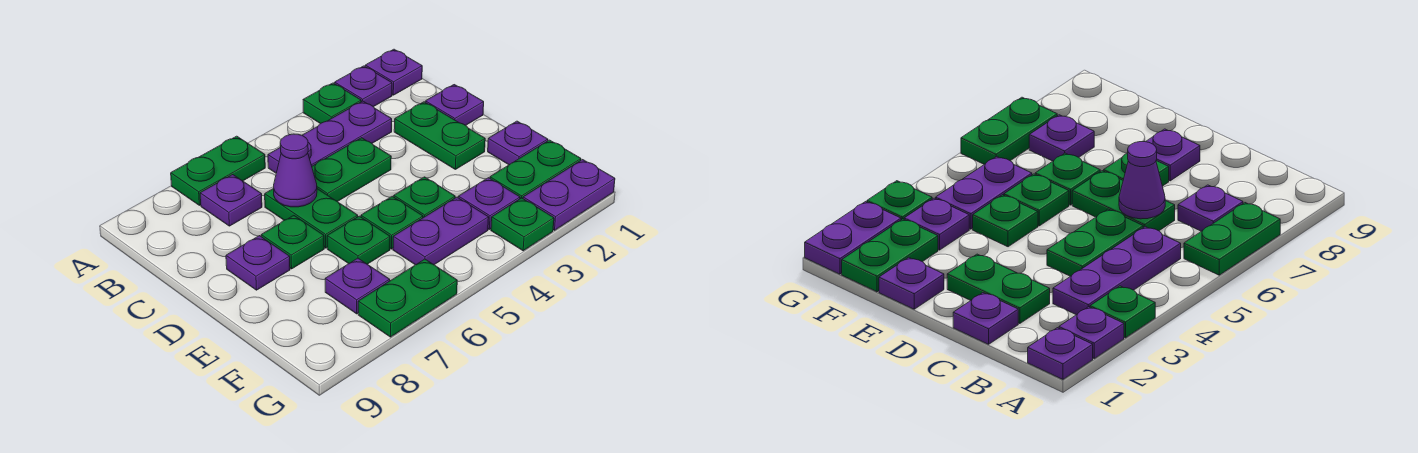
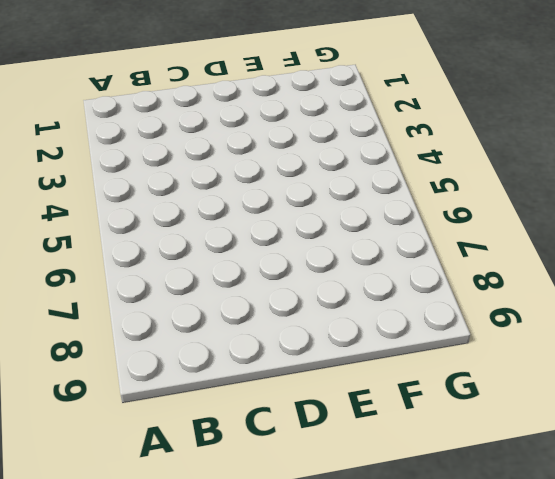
none -> purple 1x1 plate [365,49,422,95]
none -> purple 1x1 plate [335,66,392,107]
none -> green 1x1 plate [303,83,361,124]

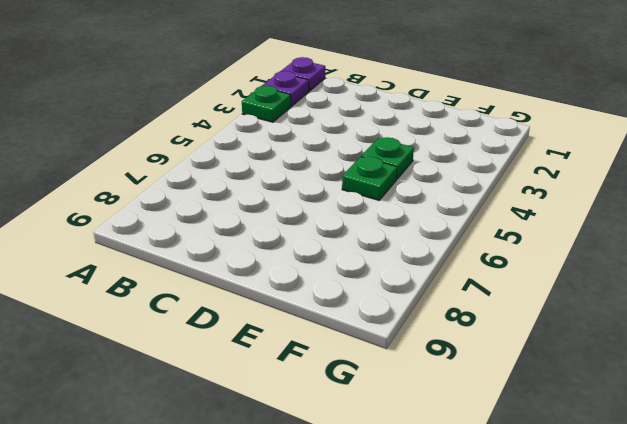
none -> green 1x2 plate [171,136,265,205]
none -> purple 1x3 plate [268,101,392,173]
none -> purple 1x1 plate [200,175,262,226]

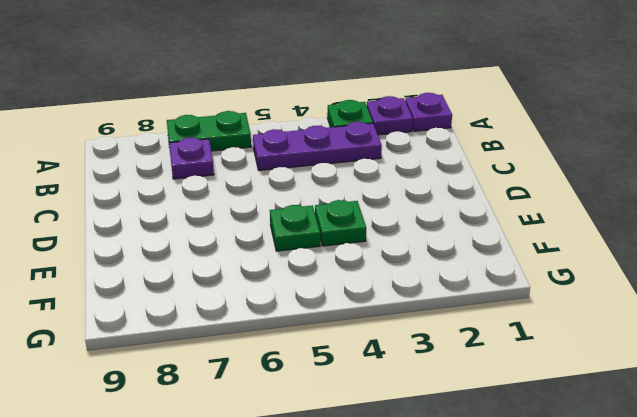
none -> purple 1x1 plate [425,85,484,125]
none -> green 1x2 plate [394,102,485,169]
none -> green 1x2 plate [312,138,391,202]

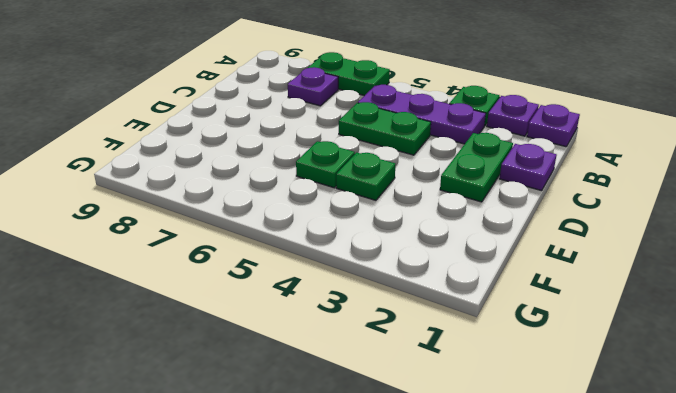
none -> green 1x2 plate [265,189,358,248]
none -> green 1x1 plate [261,216,324,269]
none -> purple 1x1 plate [226,236,290,290]

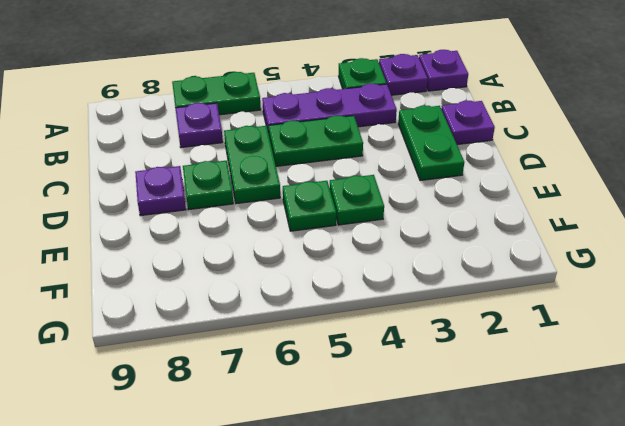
none -> purple 1x1 plate [488,121,548,165]
none -> green 1x1 plate [327,216,390,264]
none -> green 1x2 plate [490,140,581,199]

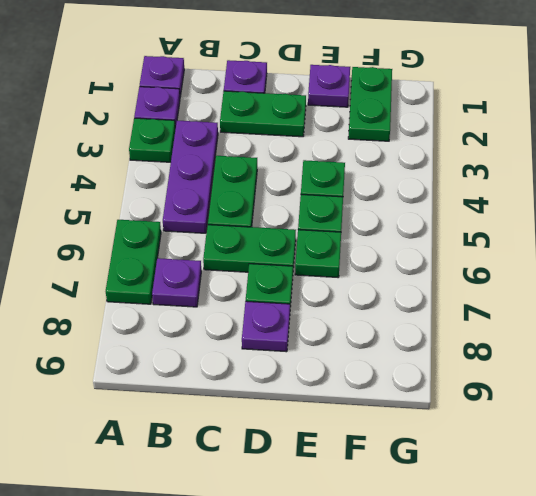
none -> purple 1x1 plate [458,178,520,229]
none -> purple 1x2 plate [393,197,489,265]
none -> purple 1x1 plate [325,258,390,314]

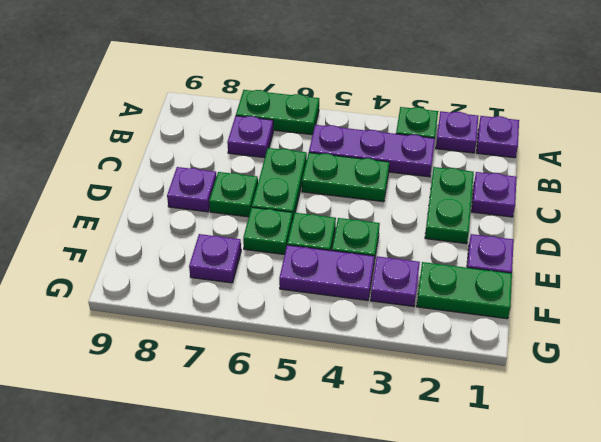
none -> purple 1x2 plate [523,160,615,230]
none -> green 1x1 plate [491,198,554,251]
none -> green 1x2 plate [358,259,457,337]

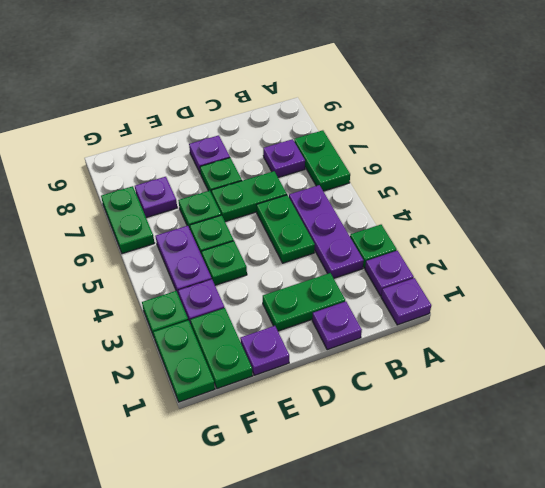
green 1x2 plate [153,320,215,402] -> purple 1x2 plate [523,160,615,230]
none -> purple 1x1 cone [274,134,317,207]

